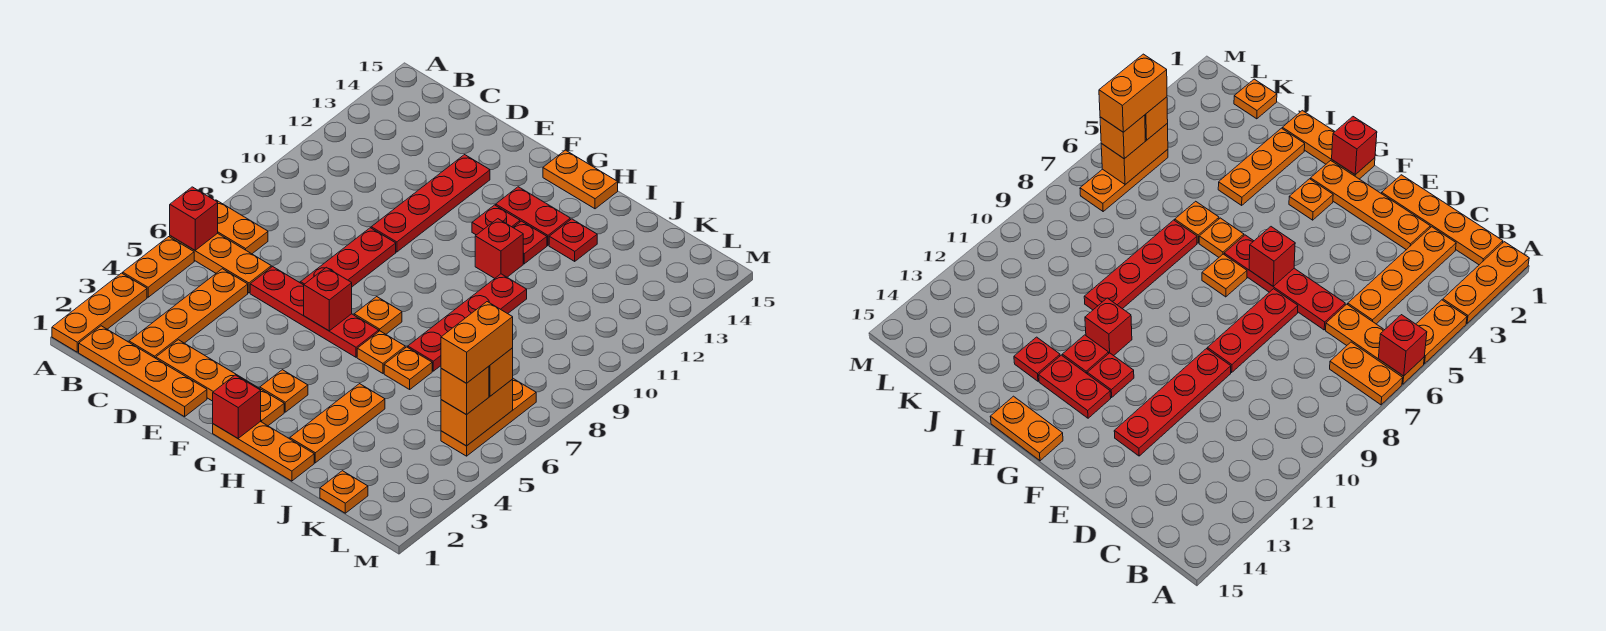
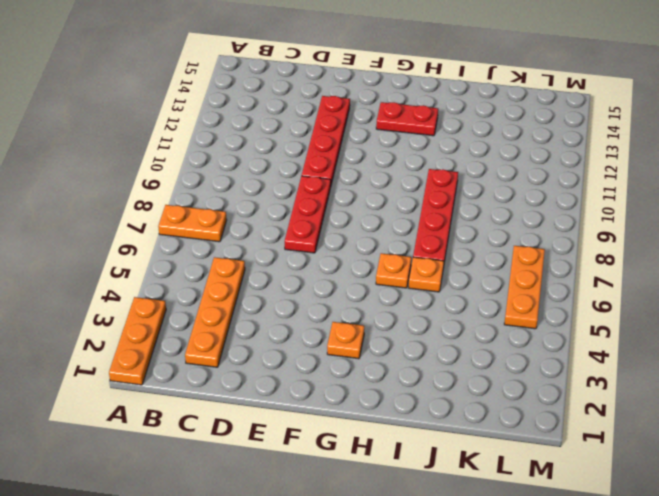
none -> orange 1x2 plate [123,237,194,297]
none -> orange 1x3 plate [170,233,271,293]
none -> orange 1x4 plate [79,326,207,417]
none -> orange 1x4 plate [156,340,284,426]

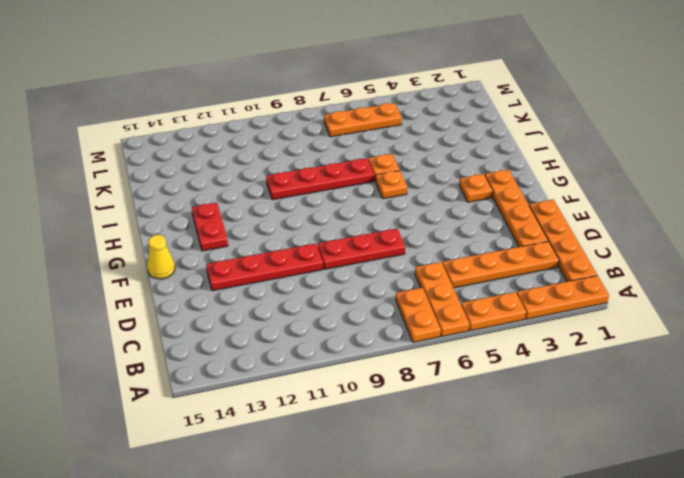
yellow 1x1 cone [147,235,175,279] -> none
none -> red 1x4 plate [250,267,379,357]
none -> orange 1x3 plate [213,421,314,481]
none -> orange 1x1 plate [354,297,402,334]
none -> red 1x1 plate [472,205,520,235]

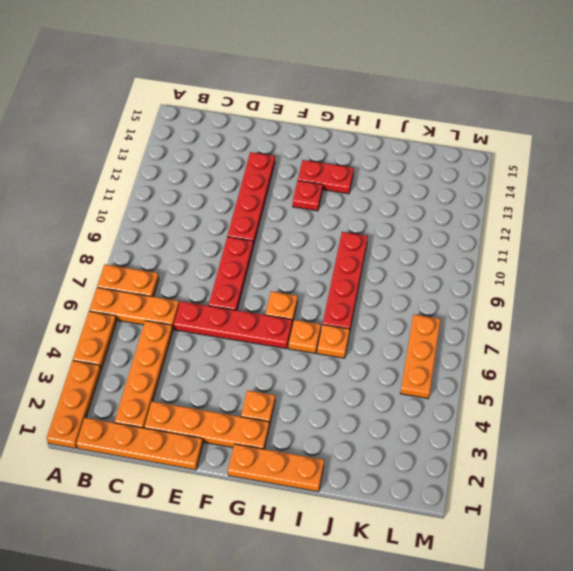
none -> orange 1x2 plate [543,150,618,209]
none -> red 1x1 brick [475,219,523,279]
none -> red 1x1 plate [513,221,547,264]
none -> orange 1x3 plate [290,384,385,463]

